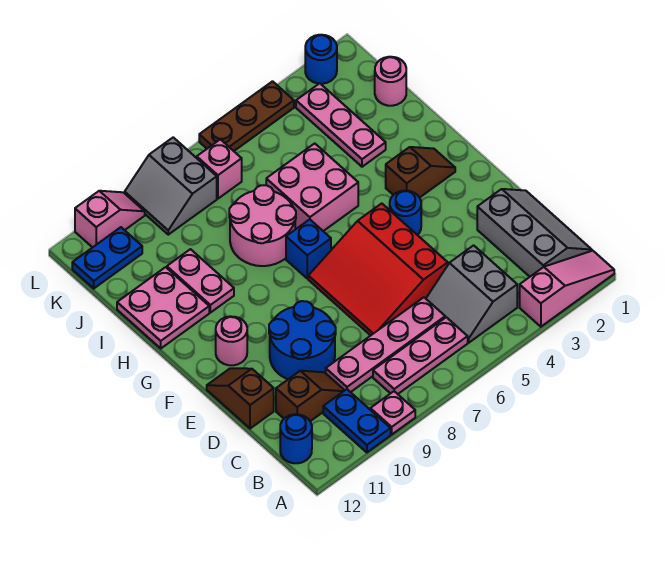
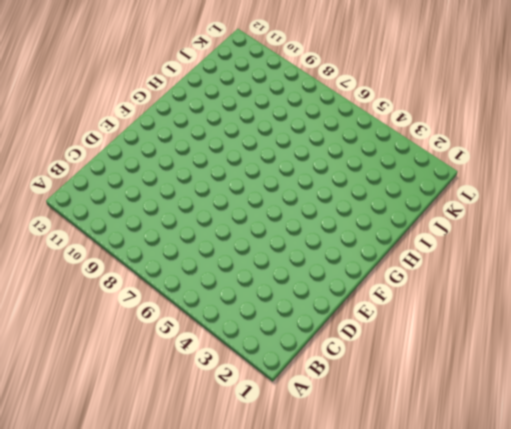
none -> pink 1x3 slope [520,251,614,327]
none -> pink 1x1 plate [370,391,415,434]
none -> blue 1x2 plate [323,389,391,452]

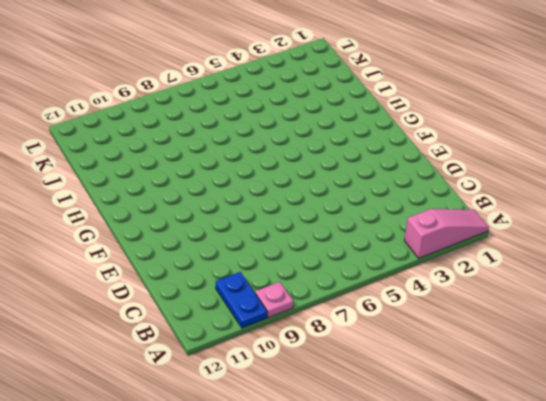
none -> grey 2x3 slope [477,189,592,277]
none -> grey 2x2 slope [426,245,517,343]
none -> pink 1x3 plate [373,317,468,394]

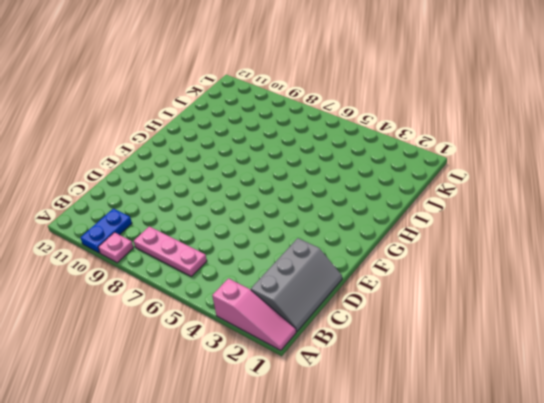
none -> grey 2x2 slope [426,245,517,343]
none -> blue 1x1 round brick [280,414,312,463]
none -> pink 1x4 plate [326,297,445,392]

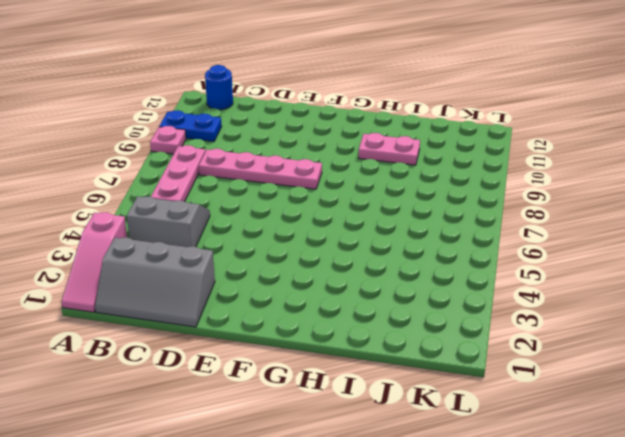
pink 1x4 plate [199,149,322,189] -> pink 1x4 plate turned to [326,297,445,392]
none -> brown 1x2 slope [276,371,345,421]
none -> red 3x3 slope [308,203,448,335]
none -> blue 2x2 round brick [269,301,336,379]

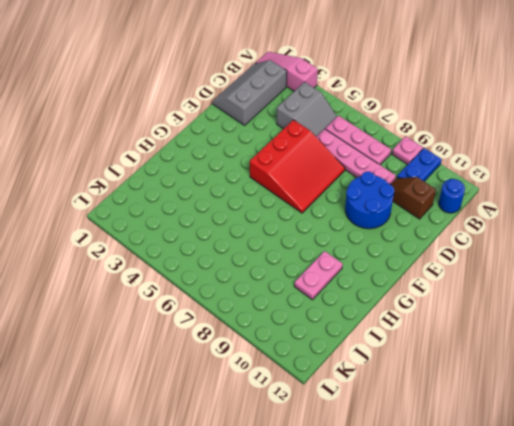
none -> brown 1x2 slope [207,368,274,429]
none -> blue 1x1 round brick [390,191,421,235]
none -> pink 1x1 round brick [216,316,247,365]

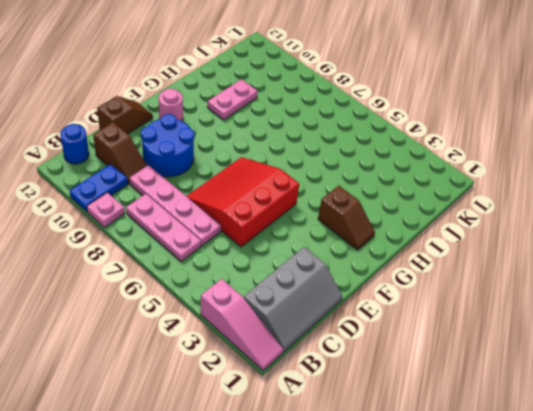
none -> grey 2x2 slope [426,245,517,343]
none -> blue 1x1 round brick [390,191,421,235]
none -> blue 1x1 brick [286,219,331,279]

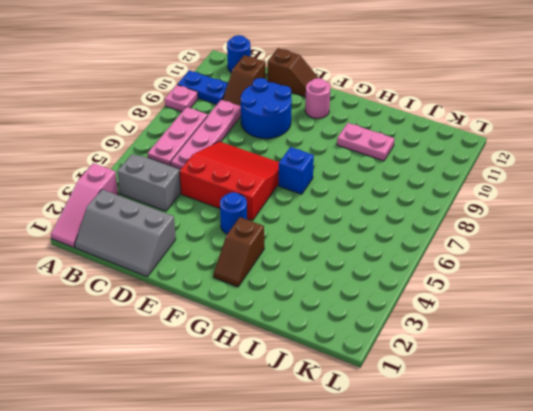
none -> pink 2x2 brick [266,143,358,231]
none -> pink 2x2 round brick [229,185,296,266]
none -> pink 2x2 plate [117,267,209,348]

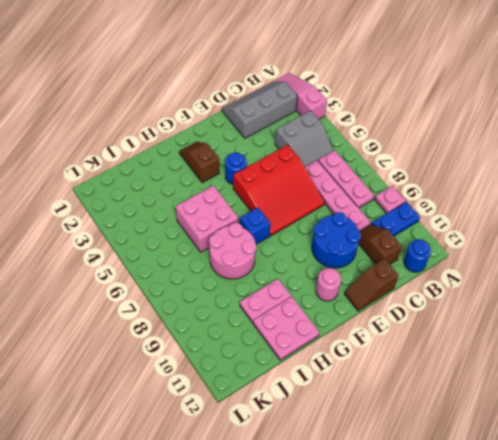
none -> pink 1x3 plate [296,83,386,167]
none -> pink 1x1 round brick [375,57,406,106]
none -> pink 1x1 brick [197,139,242,199]

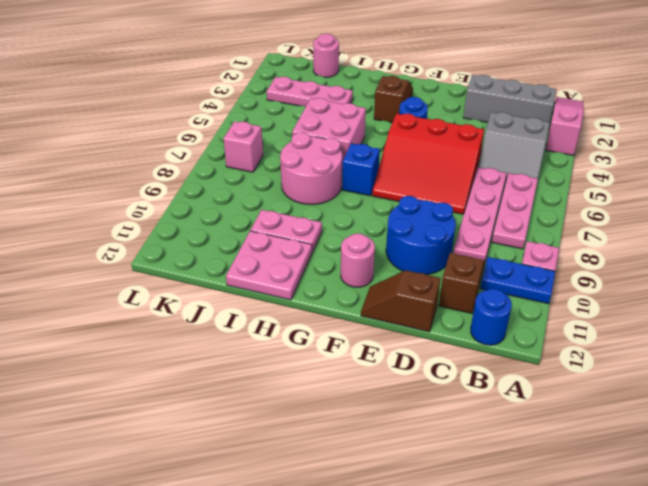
none -> grey 2x2 slope [125,137,217,235]
none -> blue 1x2 plate [72,227,142,288]
none -> blue 1x1 round brick [305,35,337,84]

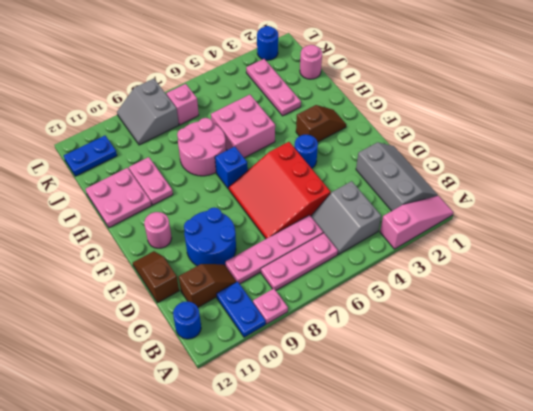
none -> brown 1x3 plate [199,81,294,151]
none -> pink 1x2 slope [75,191,145,248]

